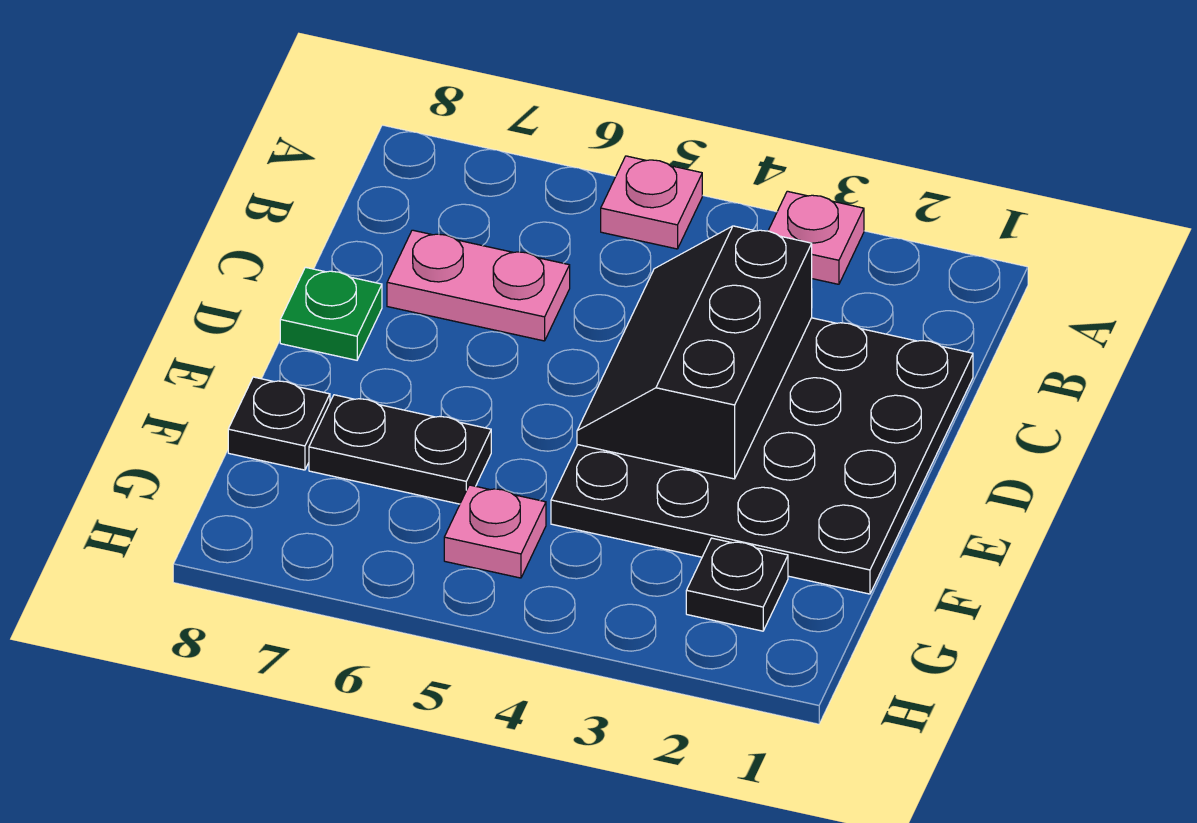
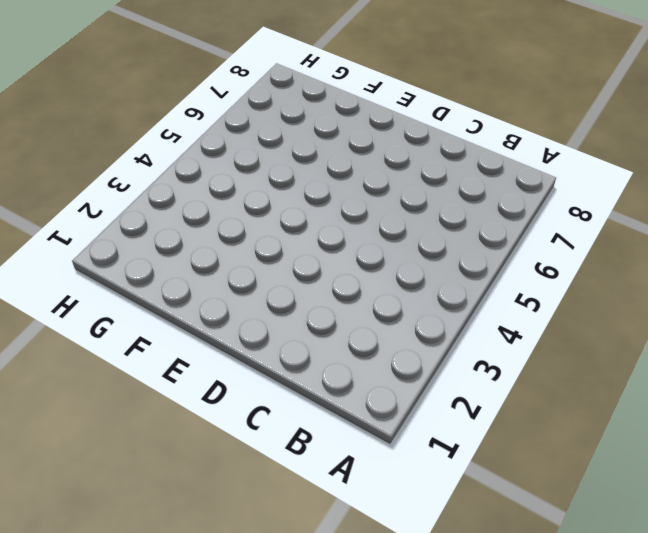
none -> pink 1x1 plate [768,191,864,284]
none -> pink 1x1 plate [601,156,702,249]

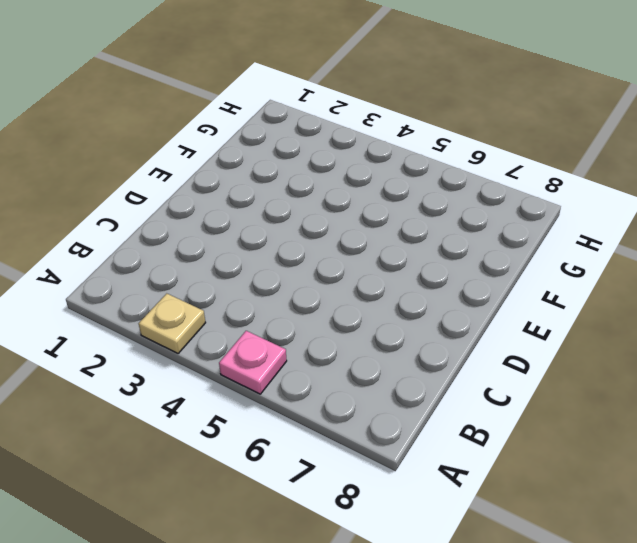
tan 1x1 plate [139,294,206,353] -> pink 1x1 plate [768,191,864,284]
none -> black 4x4 plate [551,318,973,594]
none -> pink 1x2 plate [387,230,570,341]

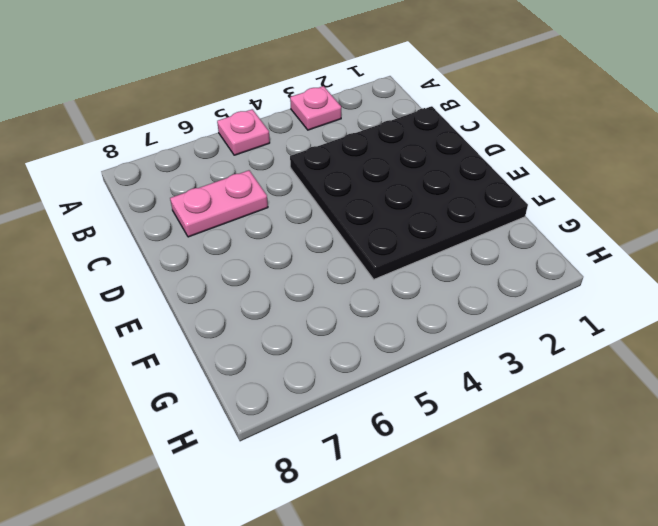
none -> green 1x1 plate [280,267,382,360]
none -> black 1x2 plate [309,395,491,504]

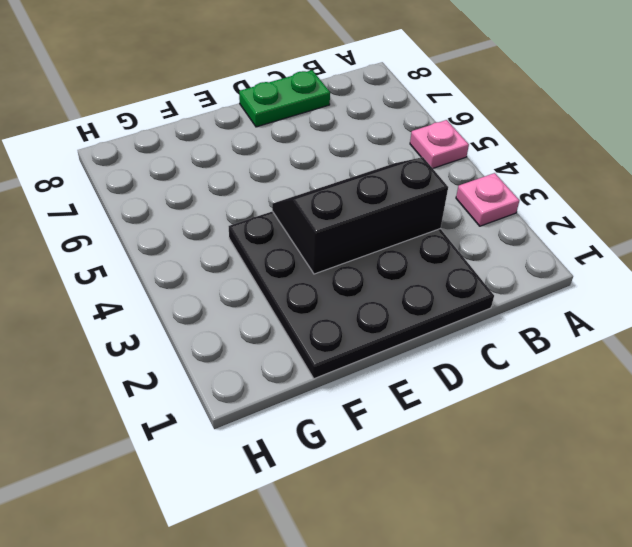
green 1x2 plate [239,70,330,127] -> green 1x1 plate [280,267,382,360]
none -> pink 1x2 plate [387,230,570,341]
none -> black 1x2 plate [309,395,491,504]

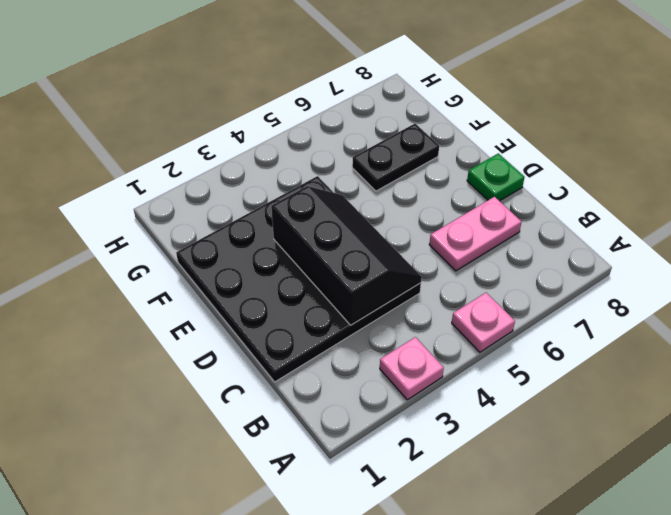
none -> black 1x1 plate [228,377,330,470]
none -> black 1x1 plate [686,538,788,631]

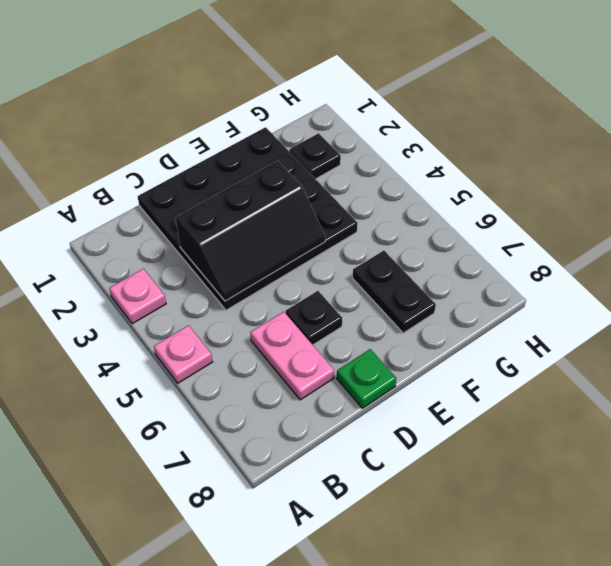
black 1x1 plate [286,291,342,345] -> black 1x1 plate moved to [228,377,330,470]
none -> pink 1x1 plate [444,485,546,578]

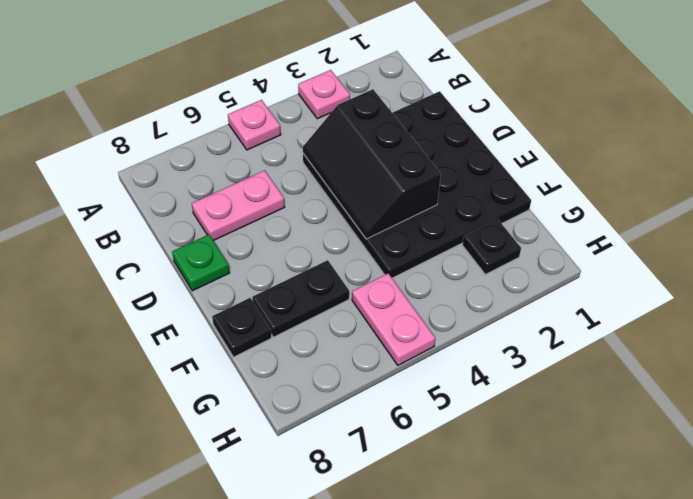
pink 1x2 plate [352,273,435,365] -> pink 1x1 plate [444,485,546,578]

